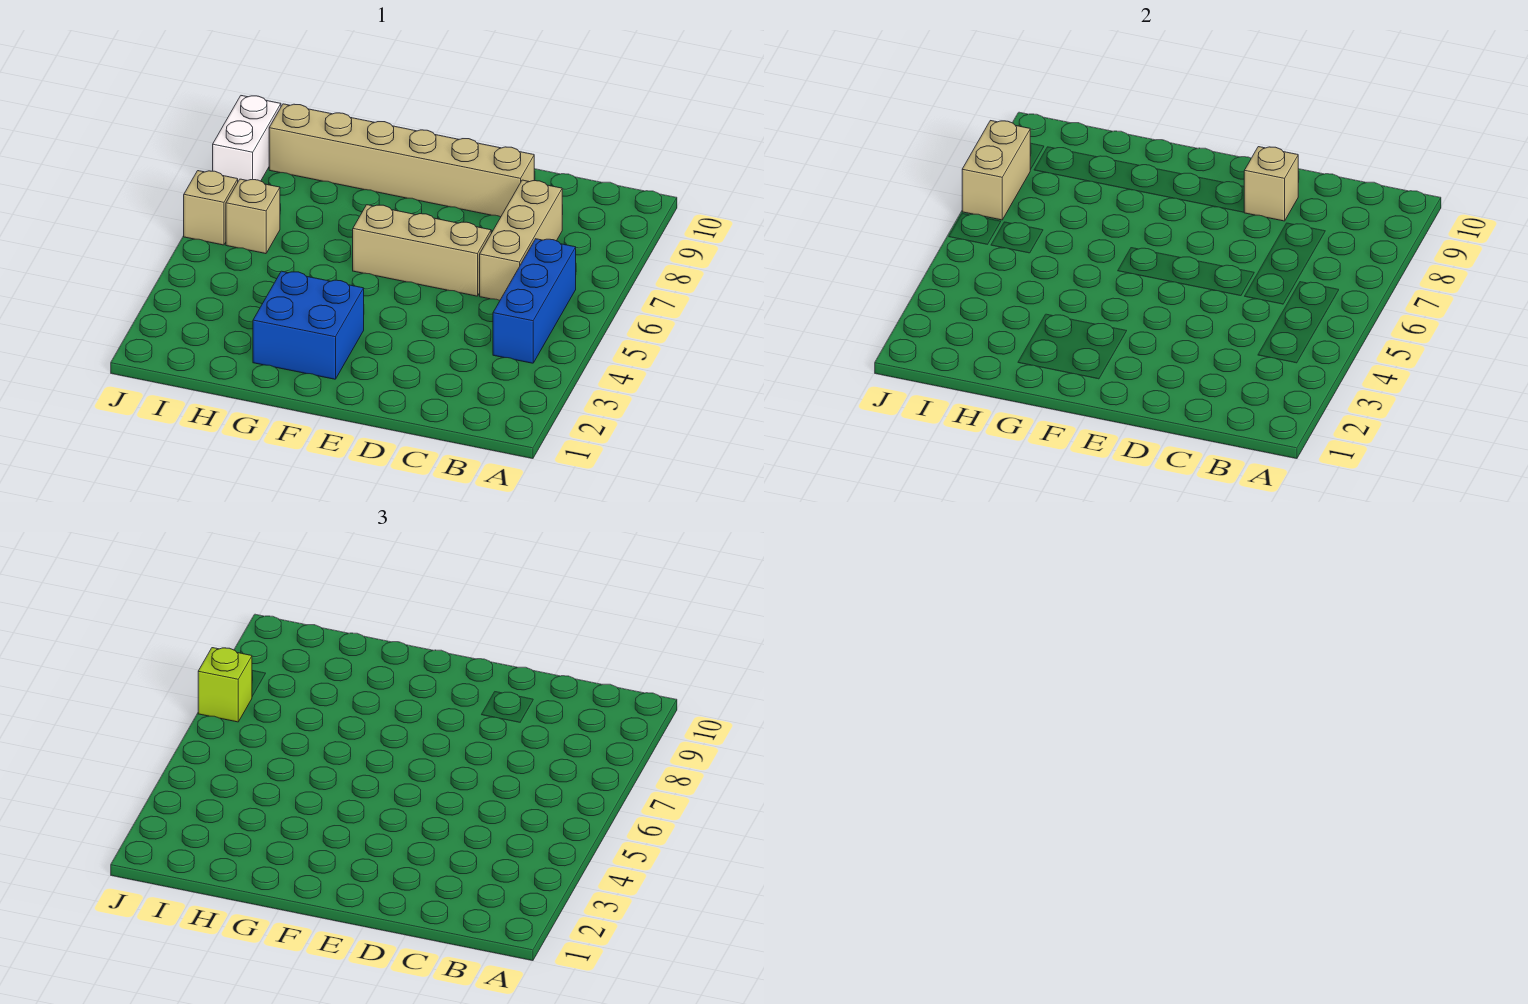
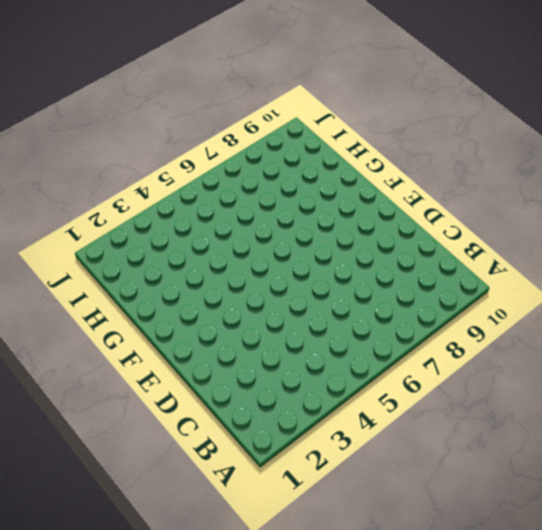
none -> blue 1x3 brick [493,239,576,363]
none -> tan 1x3 brick [480,180,562,300]

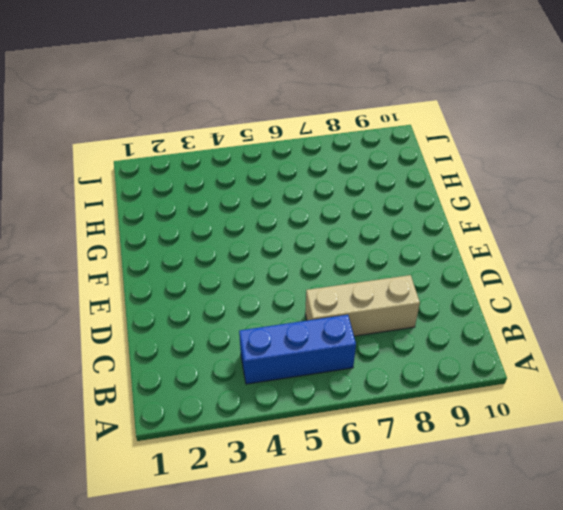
none -> tan 1x3 brick [353,205,491,296]
none -> tan 1x6 brick [269,104,534,217]

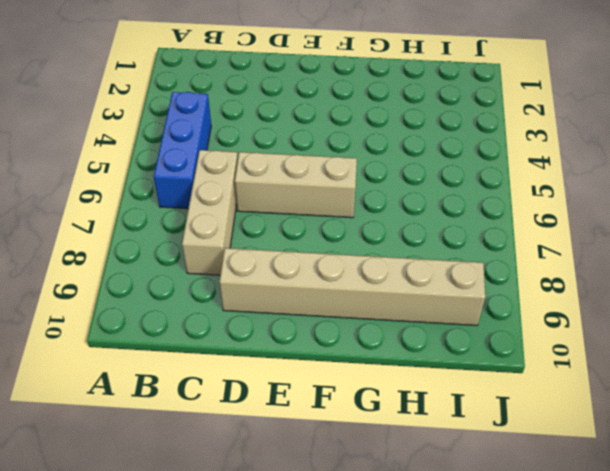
none -> blue 2x2 brick [253,271,364,379]
none -> tan 1x1 brick [226,179,280,254]

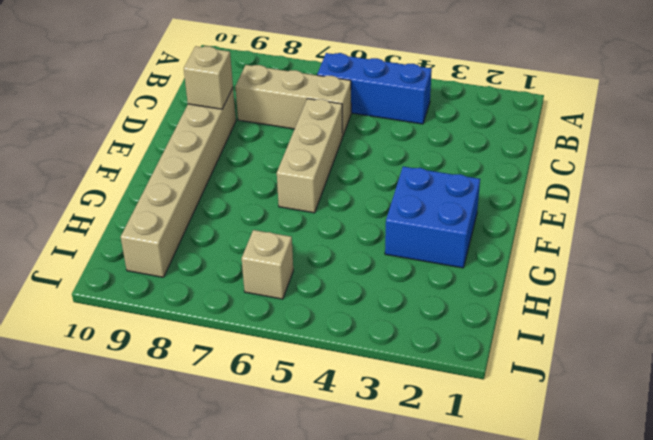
none -> tan 1x1 brick [184,171,238,245]
none -> white 1x2 brick [213,96,281,181]

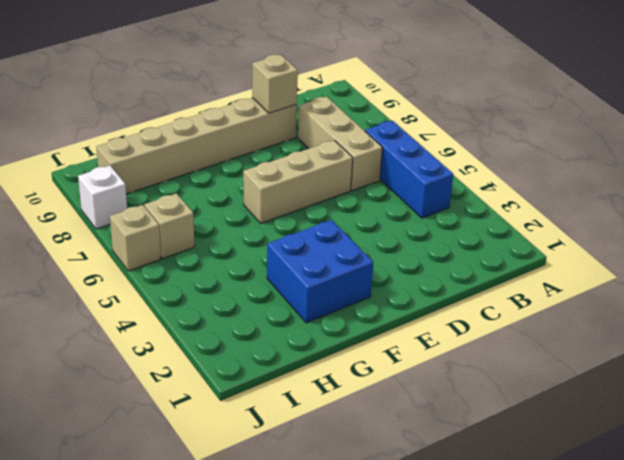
white 1x1 brick [78,166,127,229] -> white 1x2 brick [213,96,281,181]
none -> tan 1x2 brick [962,121,1031,220]
none -> lime 1x1 brick [198,648,252,722]

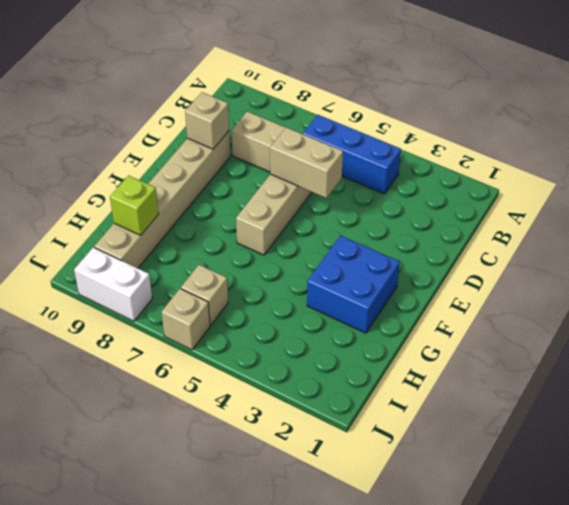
tan 1x2 brick [270,127,343,198] -> tan 1x2 brick moved to [962,121,1031,220]
lime 1x1 brick [110,175,159,235] -> lime 1x1 brick moved to [198,648,252,722]

